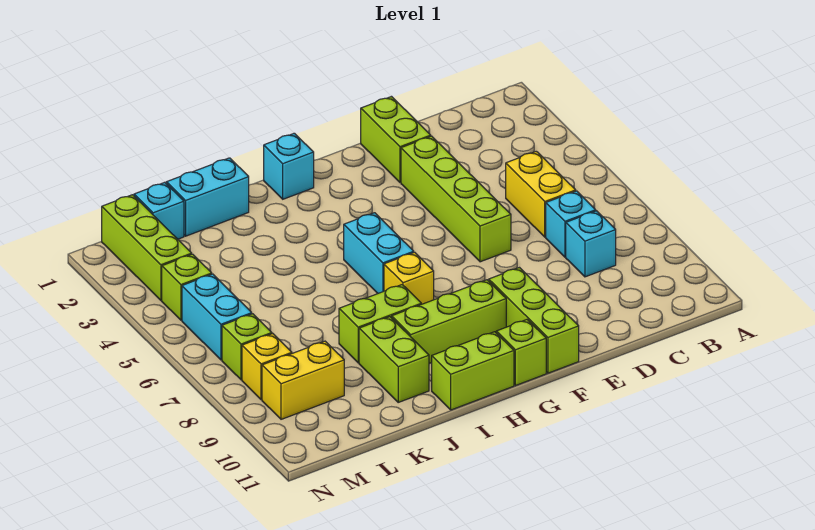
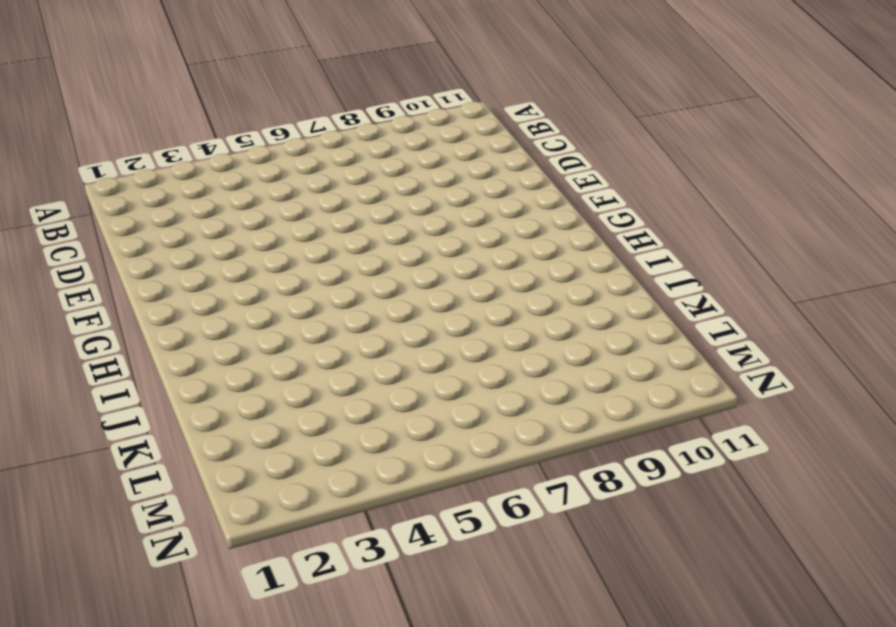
none -> yellow 1x2 brick [506,151,576,237]
none -> cyan 1x1 brick [546,191,596,257]
none -> cyan 1x1 brick [566,211,616,277]

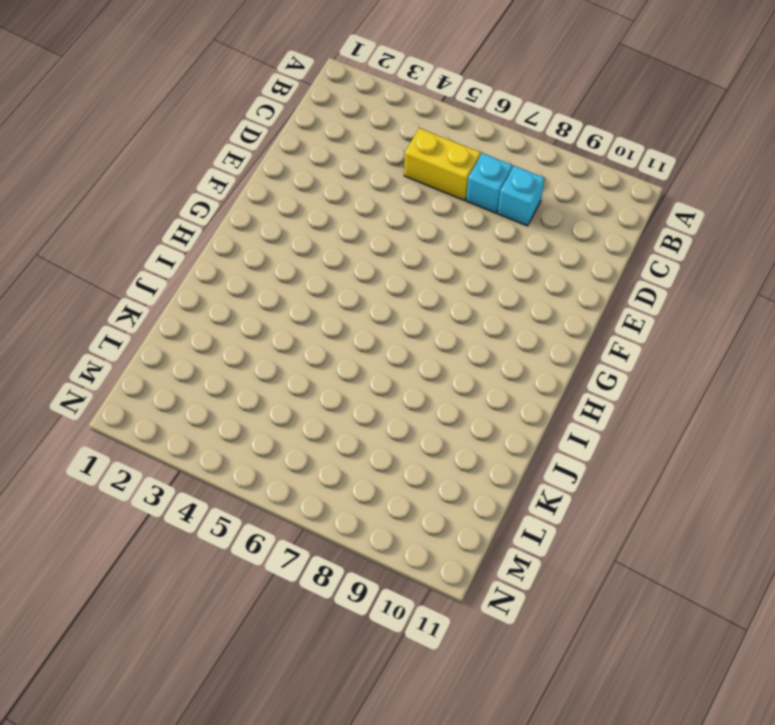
none -> lime 1x2 brick [361,97,431,182]
none -> lime 1x4 brick [401,136,511,262]
none -> lime 1x3 brick [489,268,579,373]

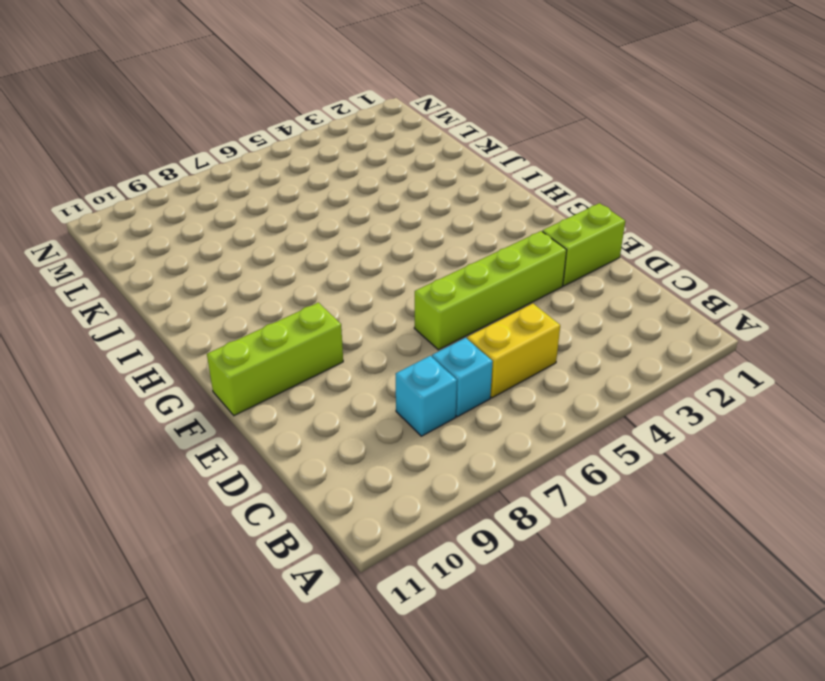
none -> lime 1x3 brick [392,280,506,364]
none -> lime 1x1 brick [496,320,546,386]
none -> cyan 1x1 brick [264,133,314,199]

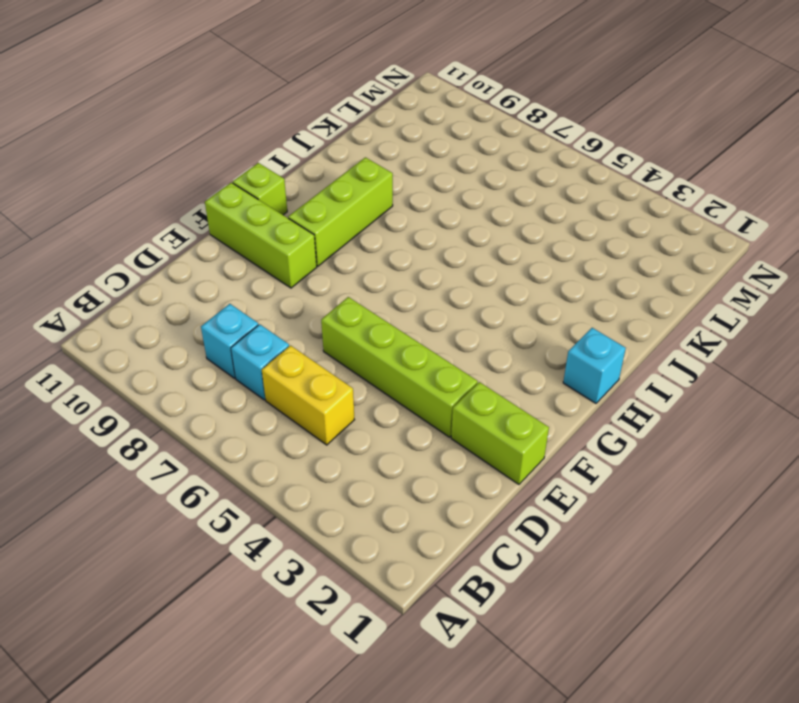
none -> cyan 1x2 brick [344,213,414,293]
none -> yellow 1x1 brick [384,252,434,304]
none -> lime 1x2 brick [432,332,514,410]

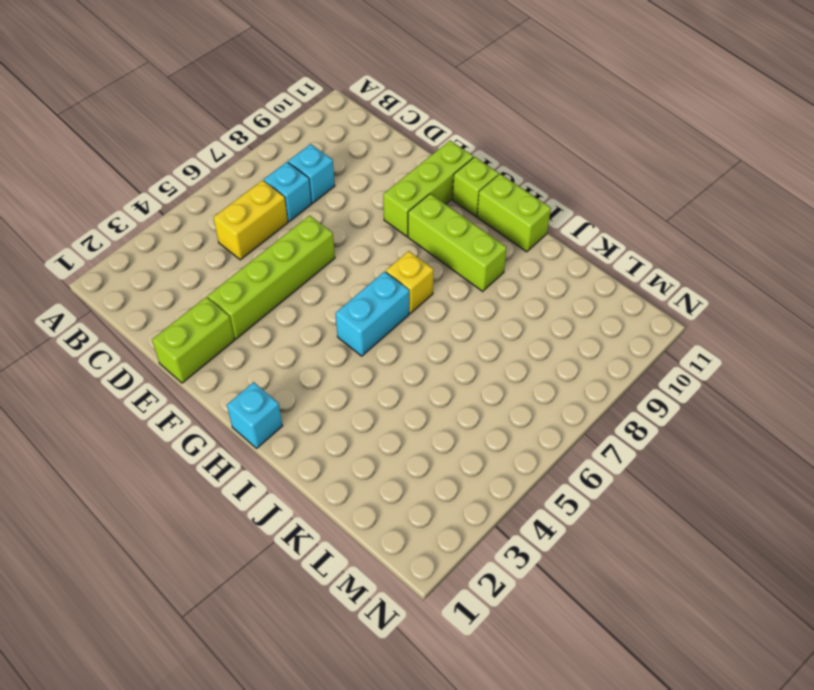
none -> lime 1x2 brick [339,285,421,363]
none -> cyan 1x2 brick [166,158,249,236]
none -> lime 1x2 brick [359,317,429,402]

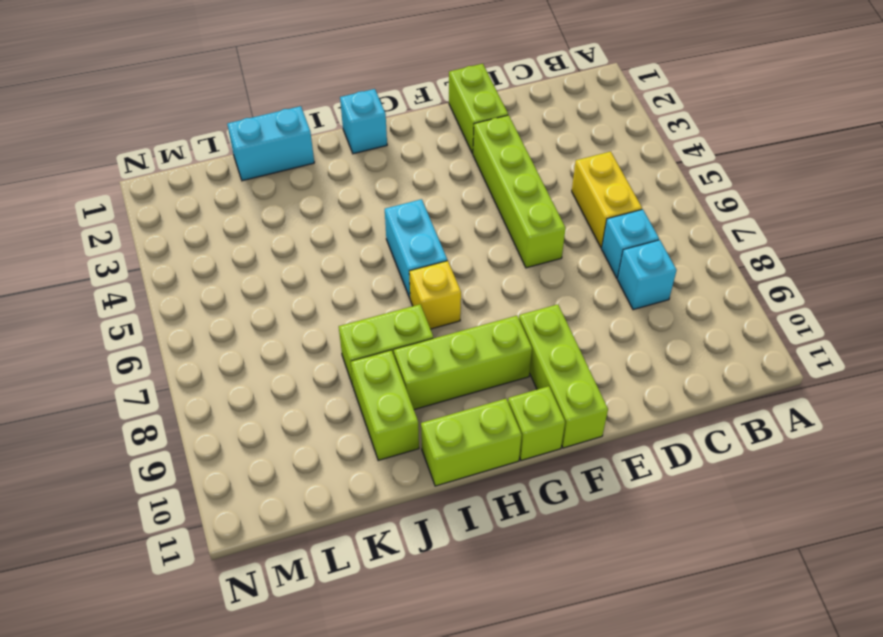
none -> cyan 1x1 brick [134,182,184,239]
none -> yellow 1x2 brick [262,341,344,419]
none -> lime 1x3 brick [102,195,192,300]

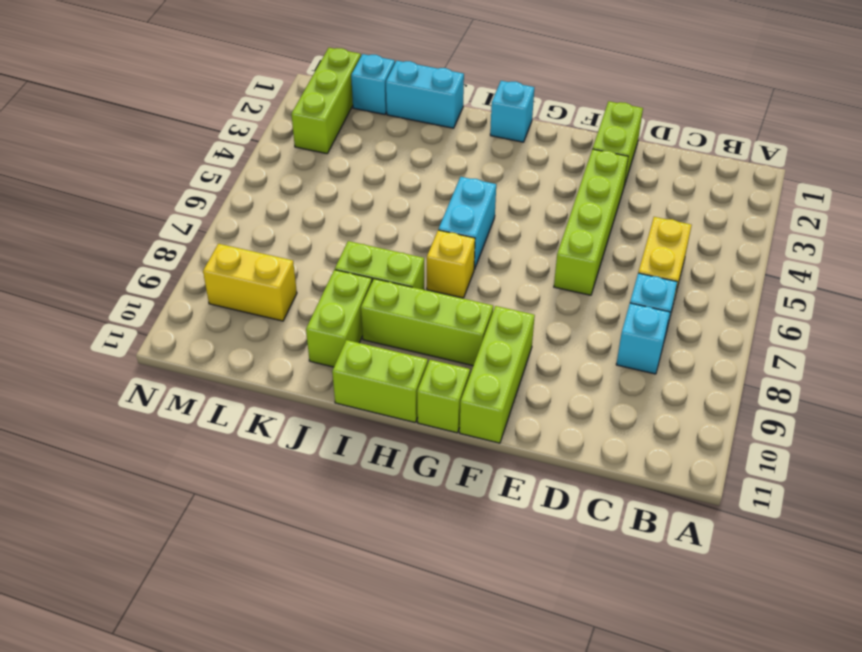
none -> lime 1x1 brick [162,254,212,320]
none -> cyan 1x2 brick [182,274,252,360]
none -> lime 1x1 brick [222,314,272,380]

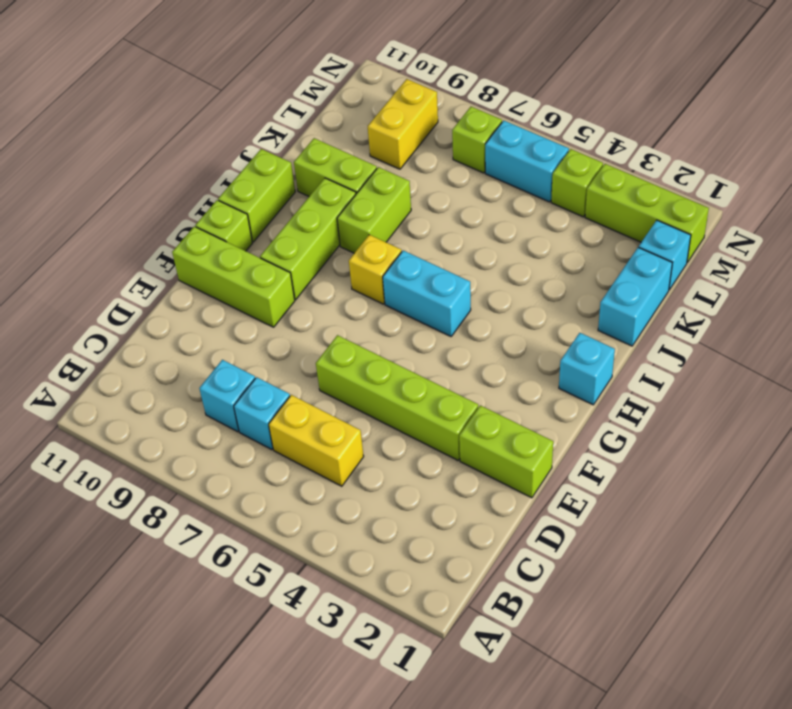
none -> yellow 1x1 brick [242,334,292,400]

